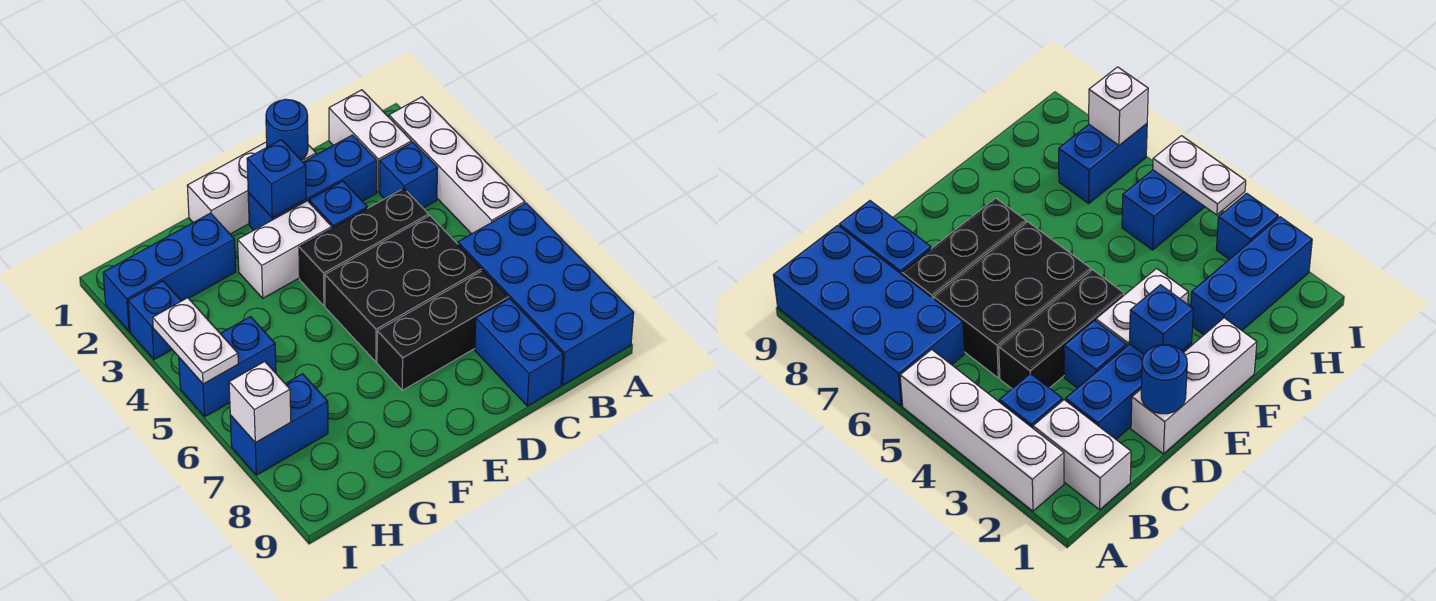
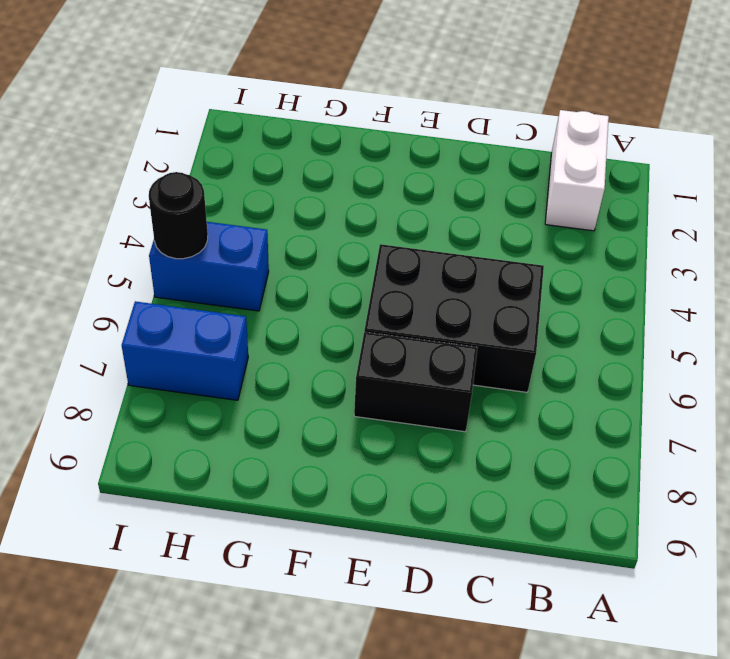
black 1x2 brick [354,332,477,432] -> black 1x3 brick [377,271,508,390]
black 1x1 round brick [149,172,208,259] -> white 1x2 plate [153,298,238,384]
none -> white 1x4 brick [389,97,525,234]
none -> blue 2x4 brick [458,203,634,385]
none -> blue 1x1 brick [380,142,438,208]

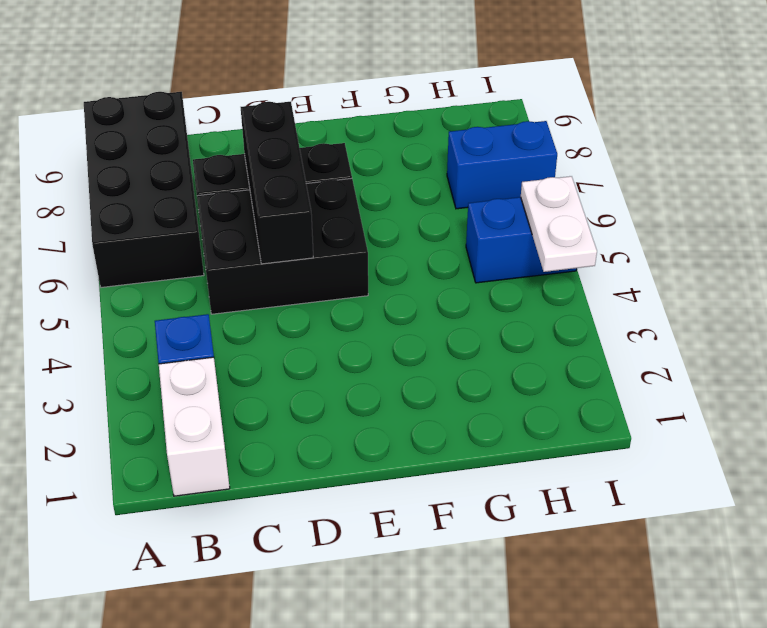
black 2x4 brick [84,92,204,287] -> blue 2x4 brick [458,203,634,385]
black 1x3 brick [241,102,313,264] -> black 1x3 brick turned to [299,188,429,306]
none -> white 1x4 brick [389,97,525,234]
none -> blue 1x3 brick [248,135,377,230]
none -> blue 1x2 brick [475,298,563,406]

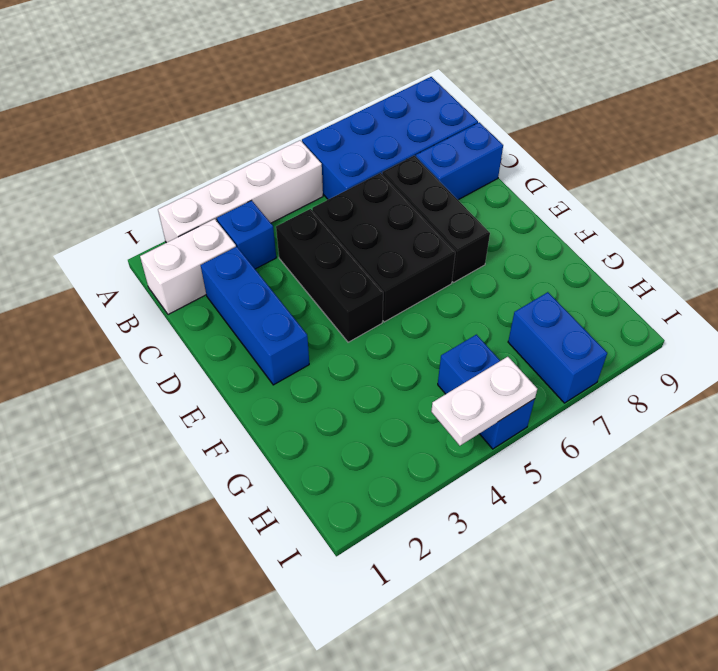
none -> white 1x3 brick [187,142,316,234]
none -> blue 1x1 brick [309,181,367,228]
none -> white 1x2 brick [238,201,332,298]

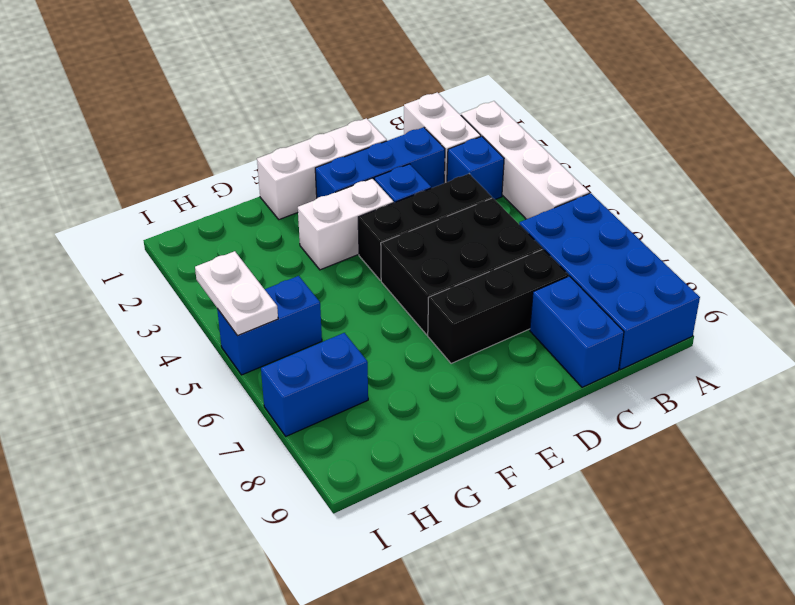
none -> blue 1x3 brick [103,213,236,331]
none -> blue 1x1 brick [128,281,181,359]
none -> blue 1x1 round brick [266,99,308,160]

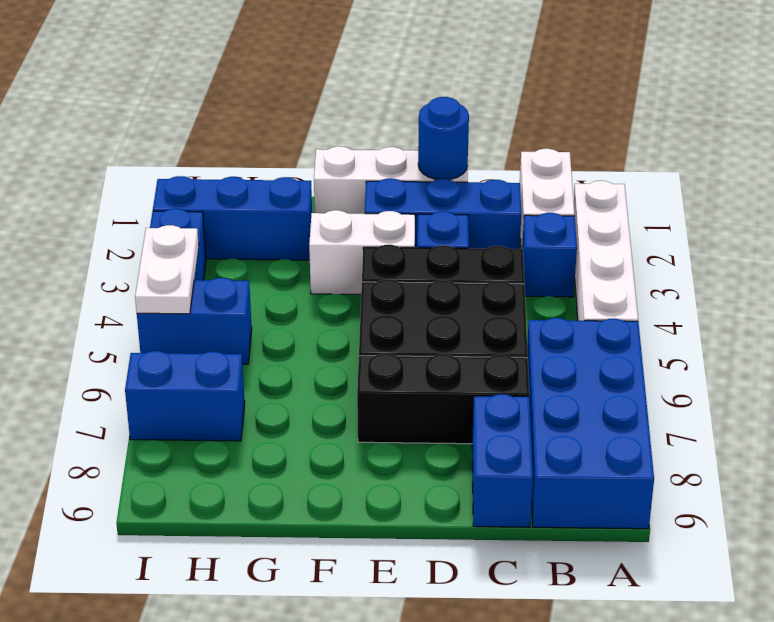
none -> blue 1x1 brick [247,140,306,218]
none -> white 1x1 brick [229,361,291,443]

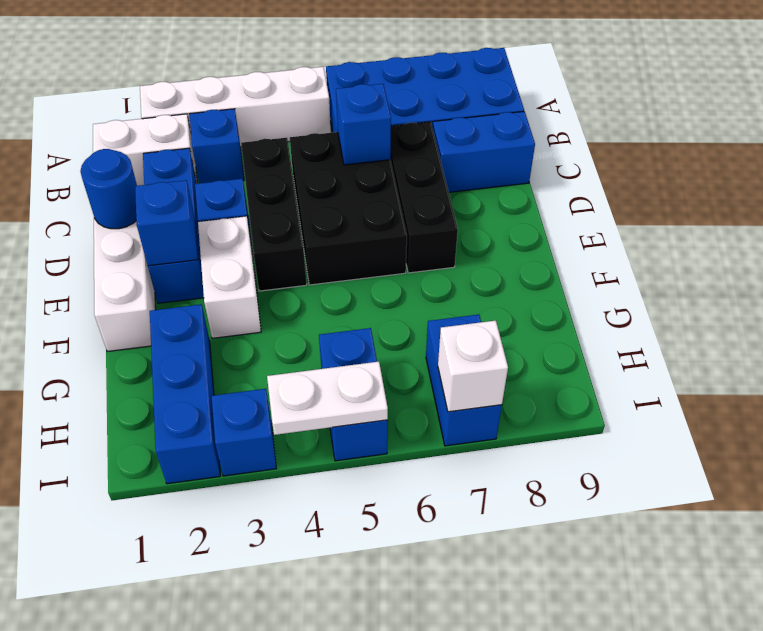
blue 1x1 brick [336,84,391,165] -> none

